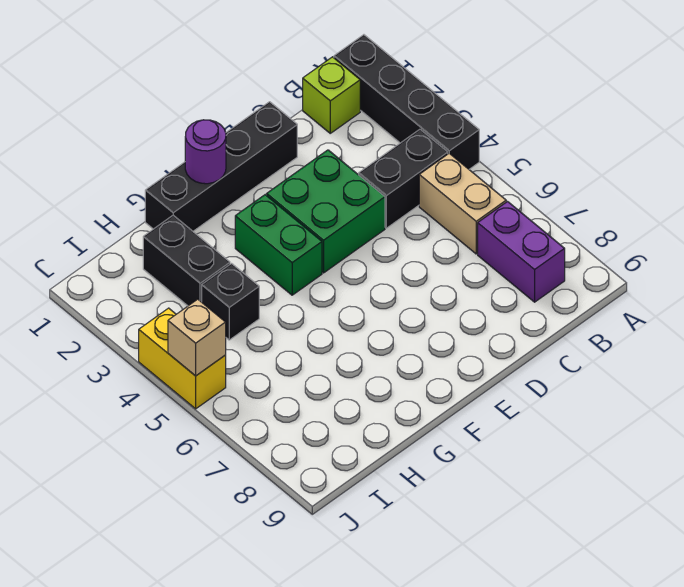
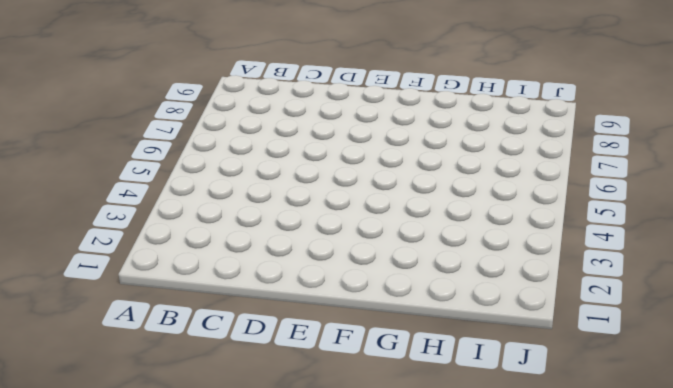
none -> black 1x4 brick [334,35,479,169]
none -> lime 1x1 brick [303,57,360,133]
none -> black 1x2 brick [359,129,448,228]

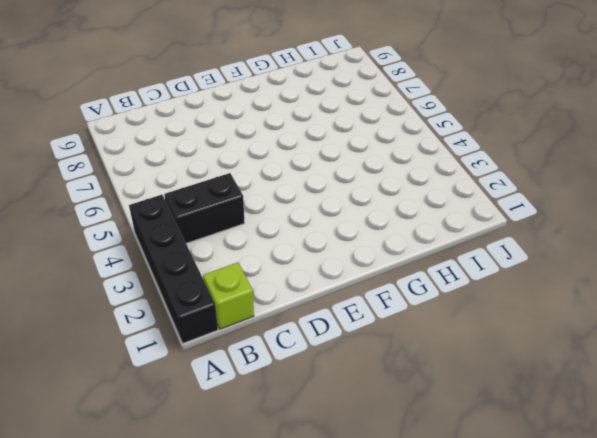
none -> tan 1x2 brick [419,153,506,254]
none -> purple 1x2 brick [478,202,565,302]
none -> black 1x4 brick [145,102,297,231]

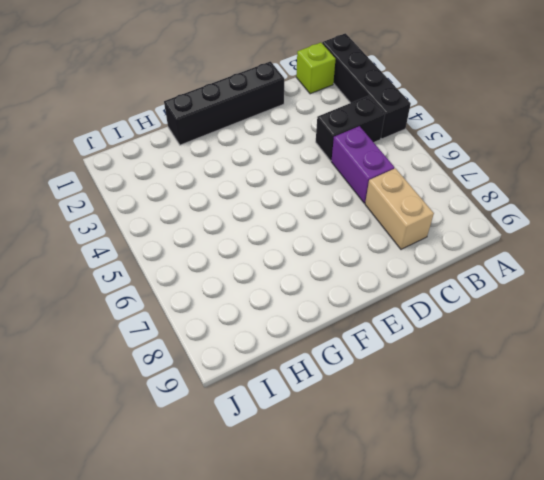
purple 1x2 brick [331,126,394,203] -> purple 1x2 brick moved to [478,202,565,302]
tan 1x2 brick [365,168,434,249] -> tan 1x2 brick moved to [419,153,506,254]
none -> green 2x2 brick [267,150,385,273]
none -> green 1x2 brick [235,195,322,295]
none -> black 1x2 brick [143,215,230,306]

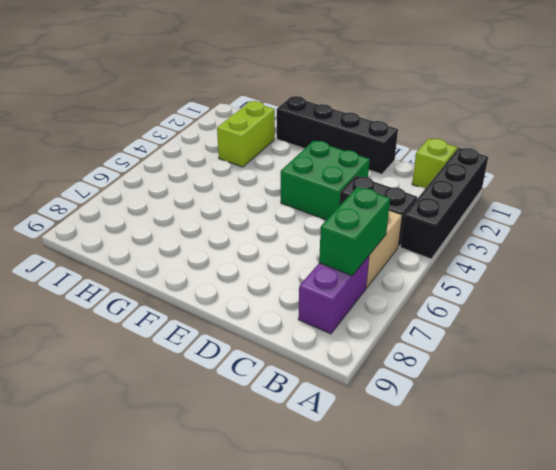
green 1x2 brick [319,187,390,276] -> green 1x2 brick moved to [235,195,322,295]
lime 1x2 brick [217,101,275,167] -> black 1x2 brick [143,215,230,306]
none -> black 1x1 brick [202,264,259,340]
none -> yellow 1x2 brick [139,308,226,409]
none -> purple 1x1 round brick [185,120,226,184]

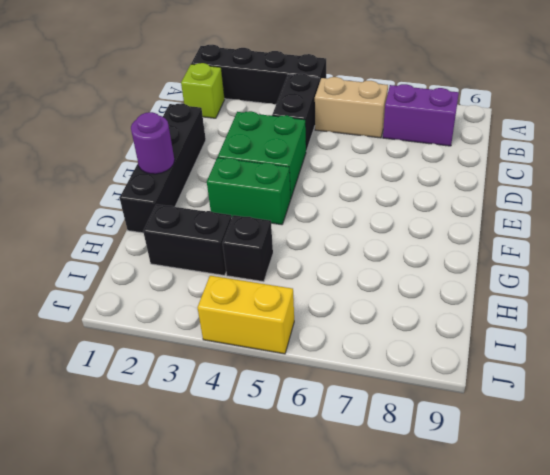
none -> tan 1x1 brick [168,299,226,376]

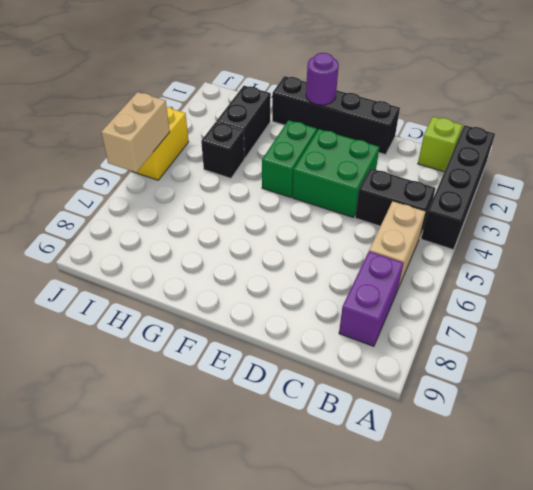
tan 1x2 brick [101,92,170,172] -> tan 1x1 brick [168,299,226,376]

